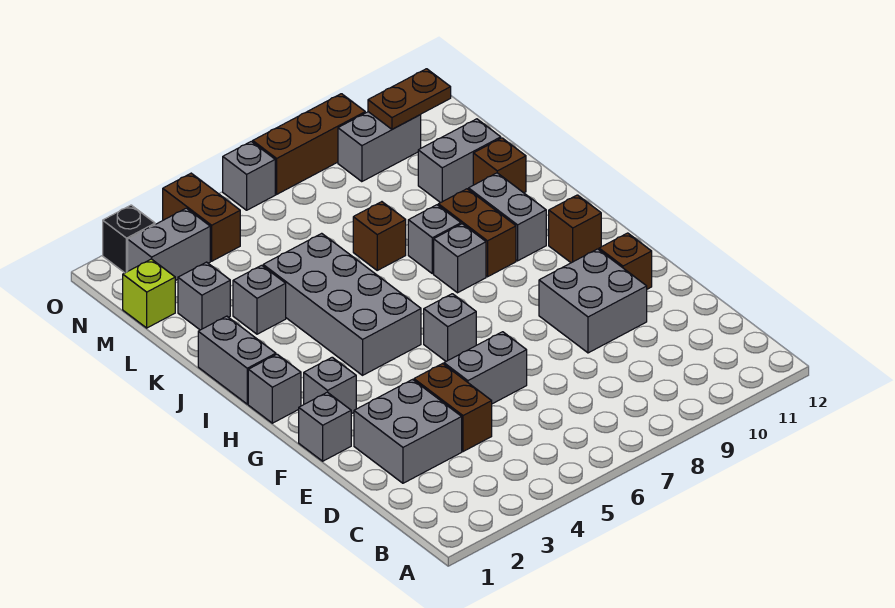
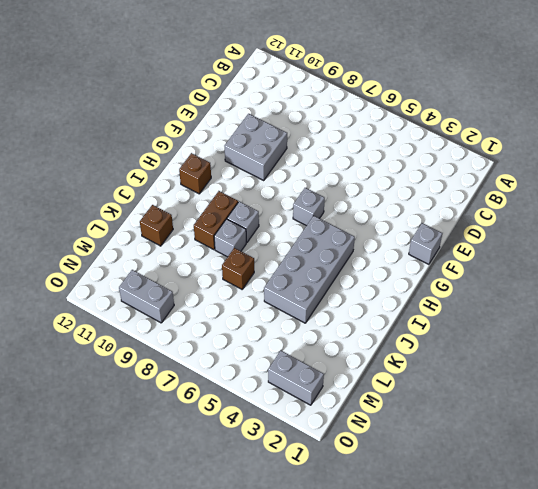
none -> grey 2x2 brick [354,380,462,483]
none -> brown 1x2 brick [414,364,492,452]
none -> grey 1x2 brick [444,332,527,404]

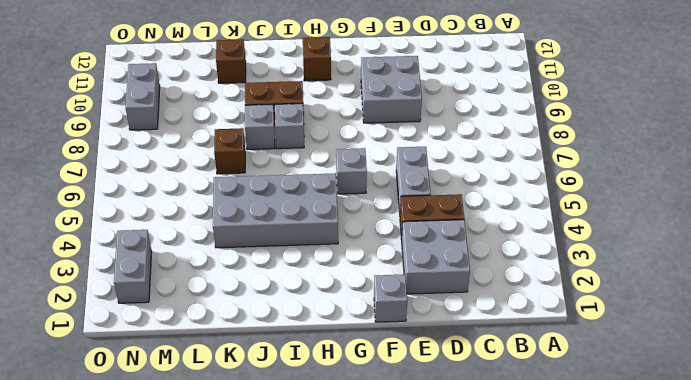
none -> brown 1x1 brick [599,233,652,289]
none -> grey 1x1 brick [304,357,356,414]
none -> grey 1x1 brick [248,354,301,423]

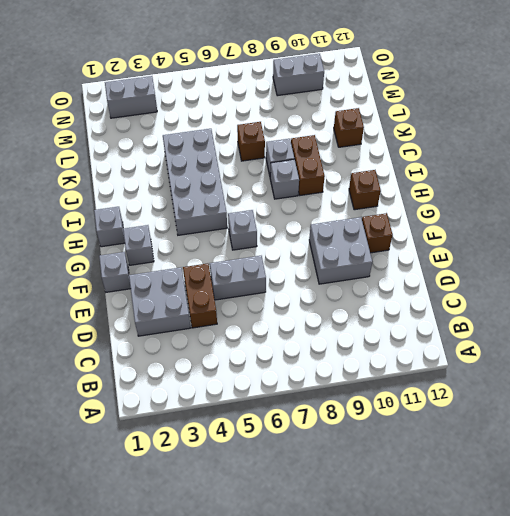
none -> grey 1x2 brick [198,316,276,404]
none -> grey 1x2 brick [469,173,546,261]
none -> grey 1x1 brick [233,265,286,334]

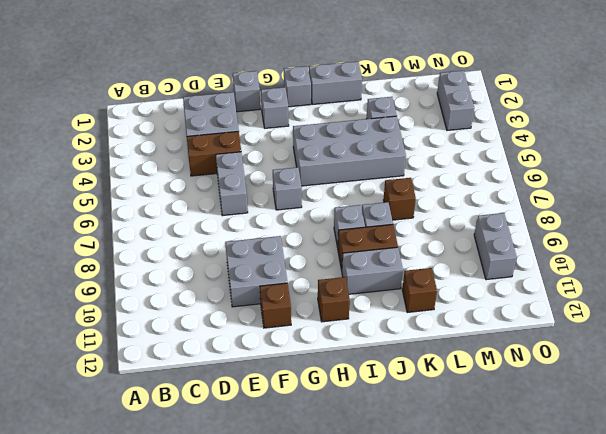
none -> grey 1x1 brick [178,262,230,330]
none -> grey 1x2 brick [418,119,501,203]
none -> lime 1x1 brick [123,259,175,328]

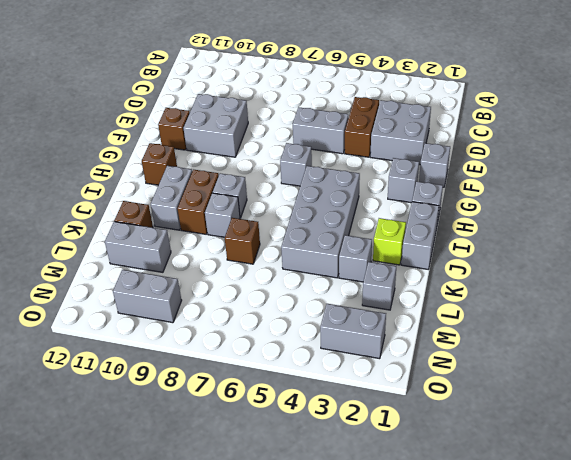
lime 1x1 brick [373,218,406,265] -> lime 1x1 brick moved to [123,259,175,328]
none -> brown 1x2 brick [163,173,240,261]
none -> black 1x1 brick [103,205,155,273]
none -> grey 1x1 brick [223,141,275,210]

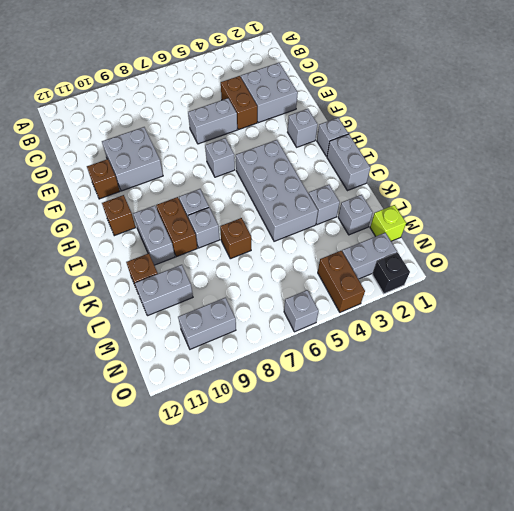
none -> grey 1x1 brick [299,392,351,461]
none -> brown 1x3 brick [253,94,365,194]
none -> brown 1x2 plate [368,69,451,129]

